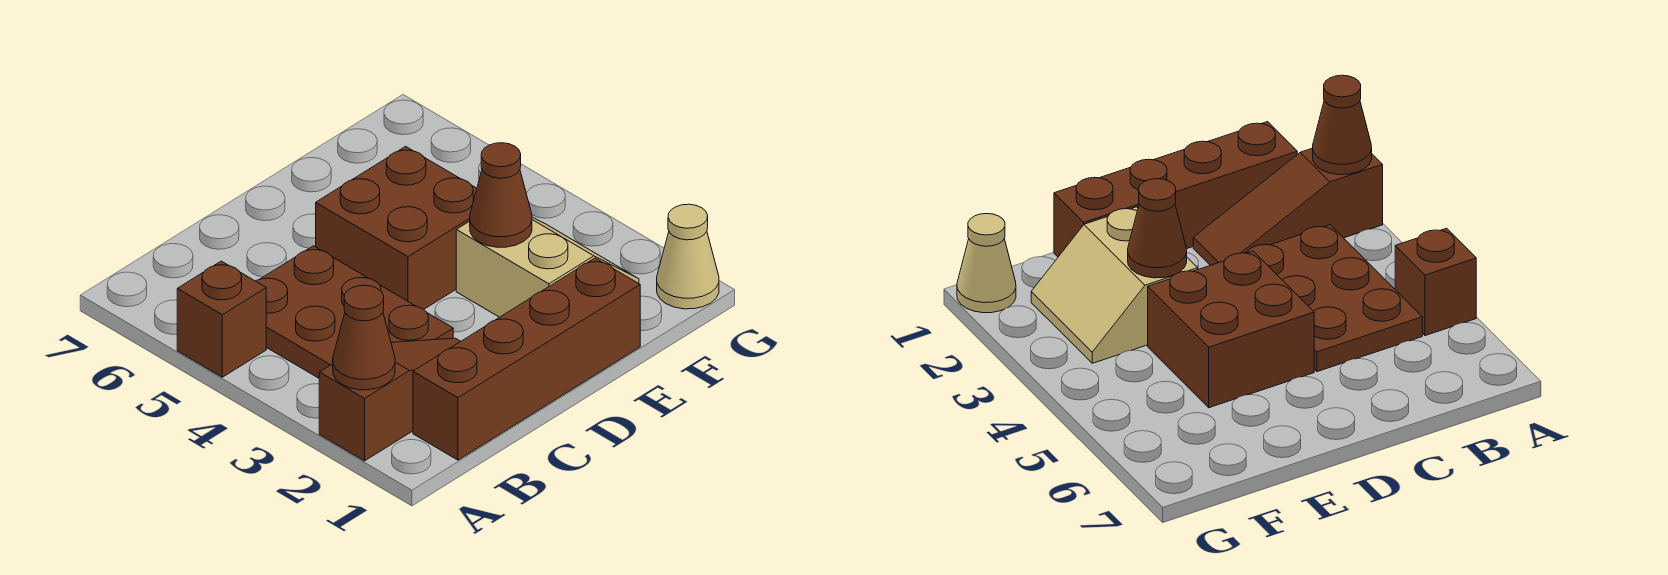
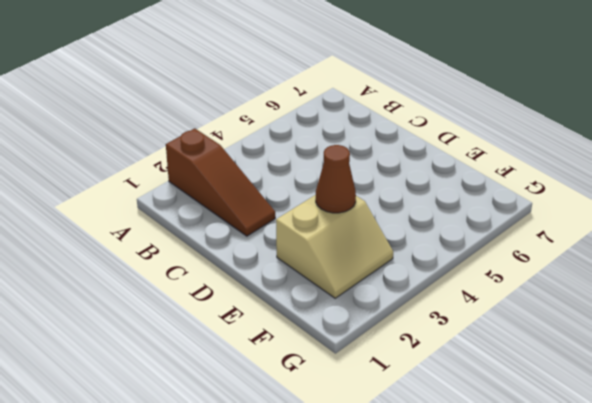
none -> brown 1x1 brick [177,261,266,377]
none -> brown 1x4 brick [413,258,640,460]

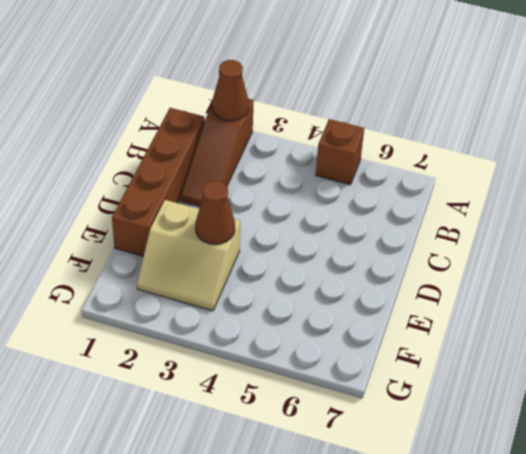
none -> brown 2x3 plate [256,246,453,378]
none -> brown 2x2 brick [316,147,477,310]

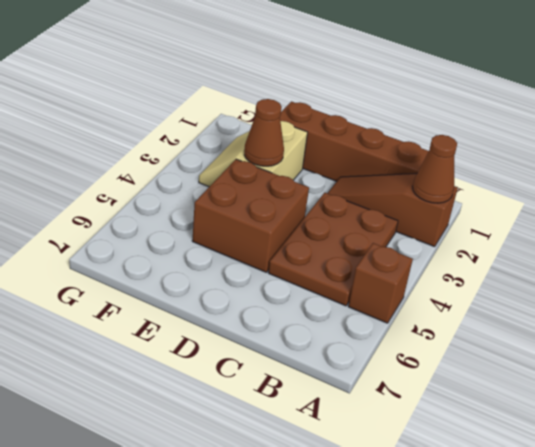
none -> tan 1x1 cone [657,204,719,309]

